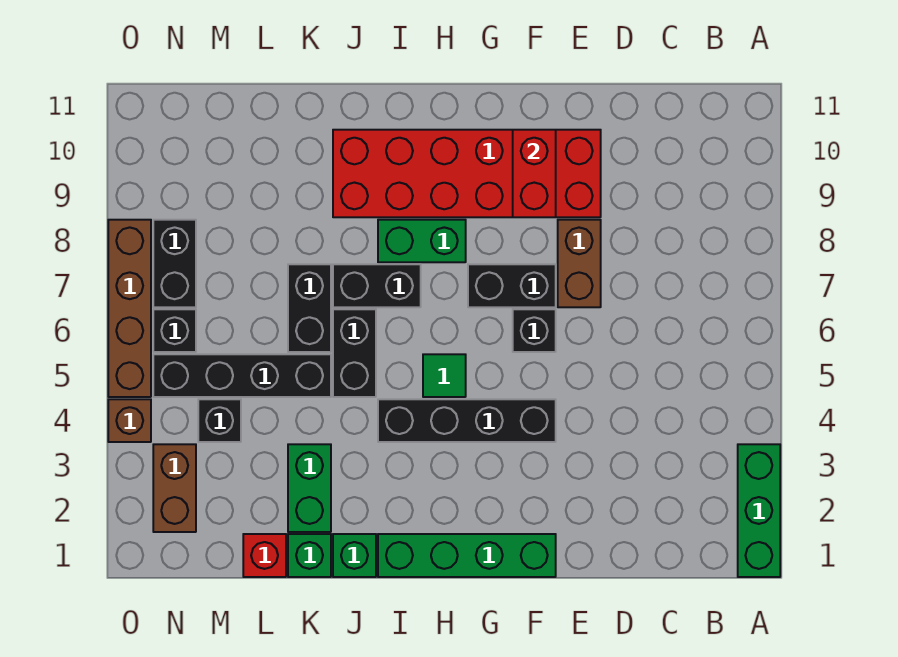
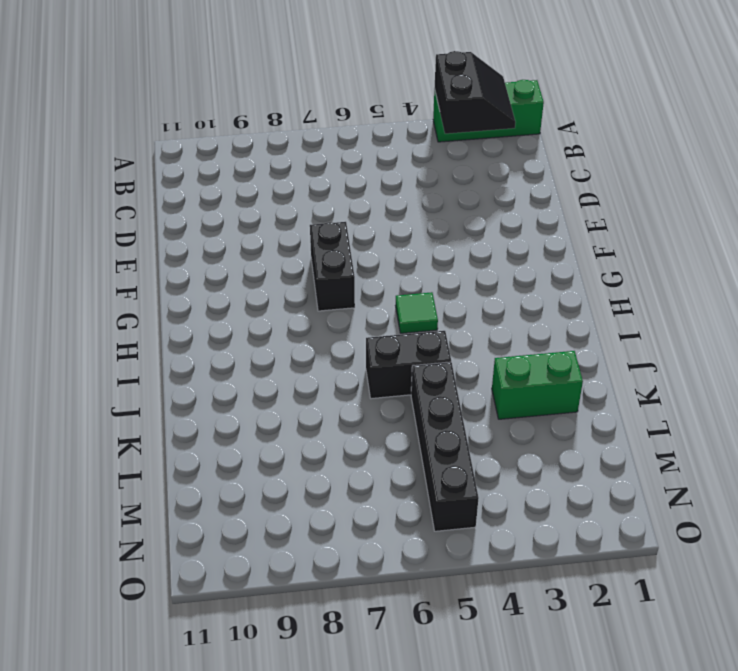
black 2x2 slope [435,51,516,134] -> none
none -> brown 1x2 brick [558,220,601,307]
none -> red 2x6 brick [333,130,601,217]
none -> green 1x4 brick [378,534,556,577]

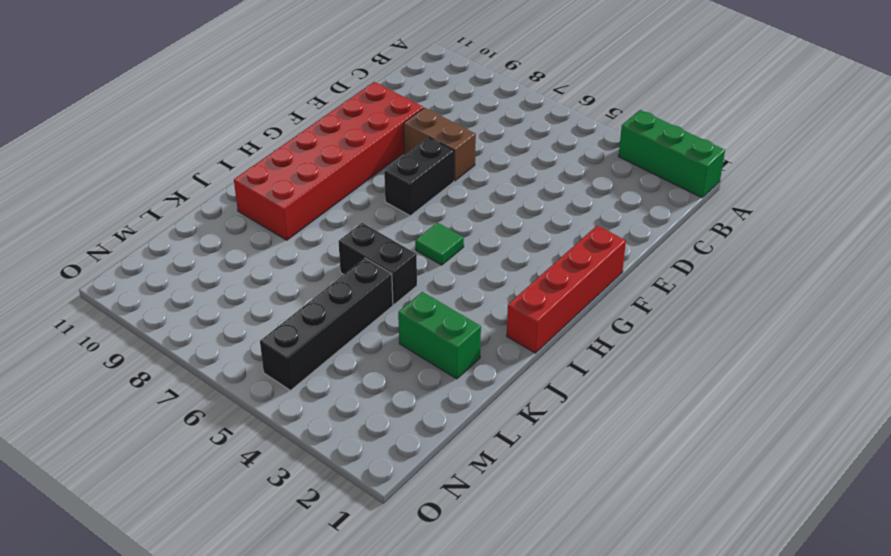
red 1x4 brick [507,226,626,353] -> green 1x4 brick [378,534,556,577]
none -> black 1x4 brick [378,399,556,442]
none -> black 1x1 brick [513,309,556,352]
none -> green 1x2 brick [378,220,466,262]

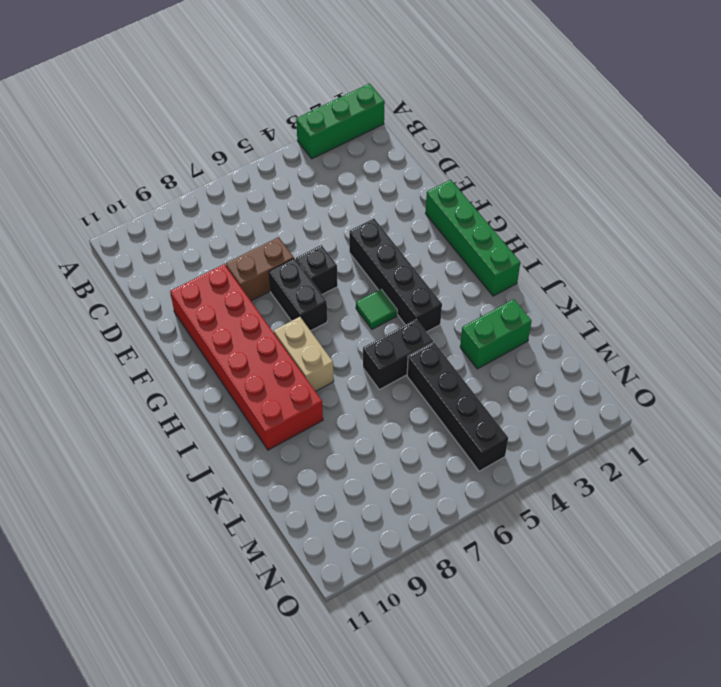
tan 1x2 brick [274,317,334,391] -> green 1x2 brick [378,220,466,262]
none -> black 1x2 brick [333,264,421,307]
none -> green 1x1 brick [333,534,376,577]
none -> green 1x1 brick [288,534,331,577]

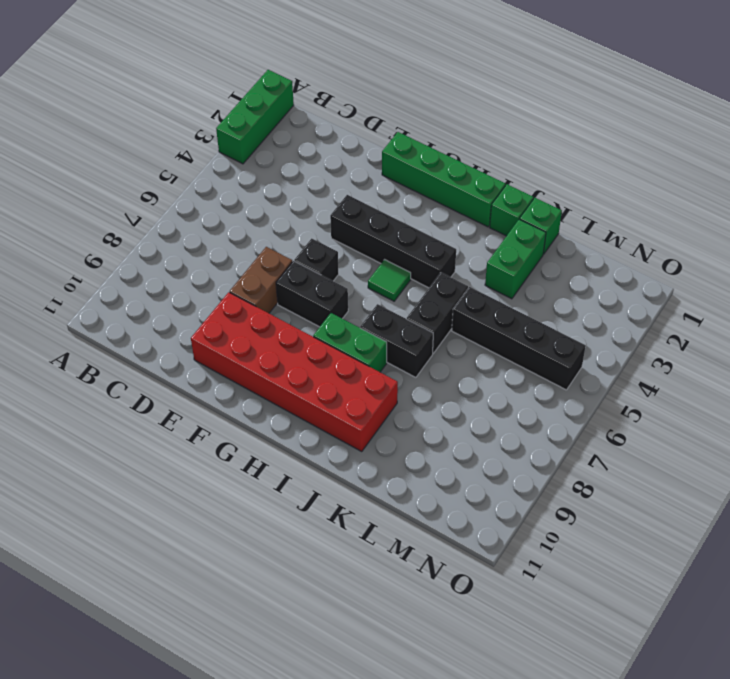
none -> black 1x2 brick [288,264,331,352]
none -> red 1x1 brick [243,534,286,577]
none -> black 1x1 brick [198,399,241,442]

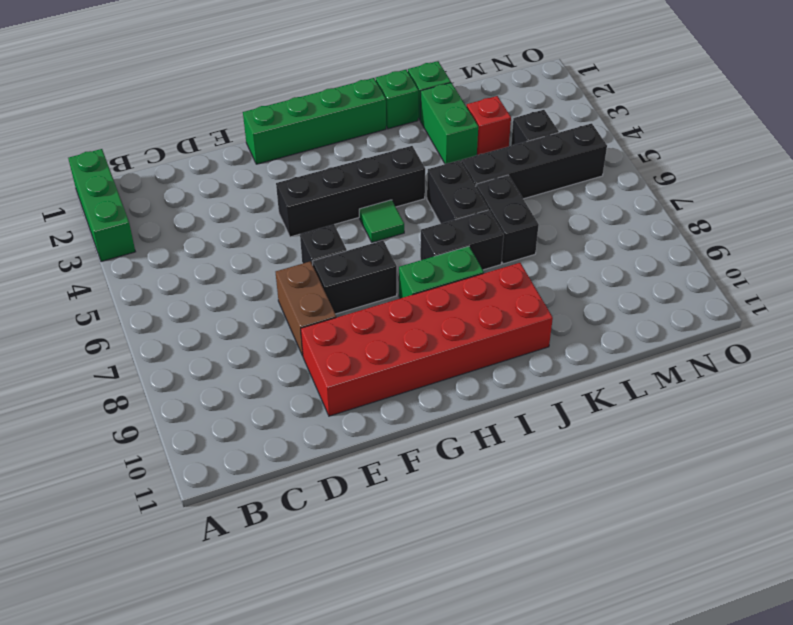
red 1x1 brick [467,96,511,155] -> red 1x1 brick moved to [243,534,286,577]
none -> brown 1x2 brick [153,444,196,532]
none -> black 1x1 brick [153,309,196,352]
none -> black 1x2 brick [153,220,196,307]

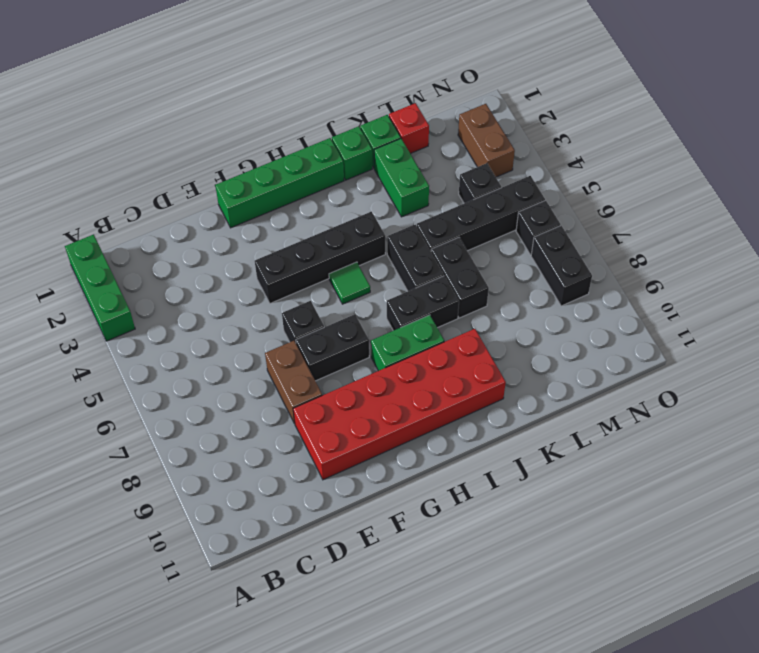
none -> brown 1x1 brick [108,399,151,442]
none -> brown 1x4 brick [108,220,151,397]
none -> red 1x2 brick [513,130,556,217]

